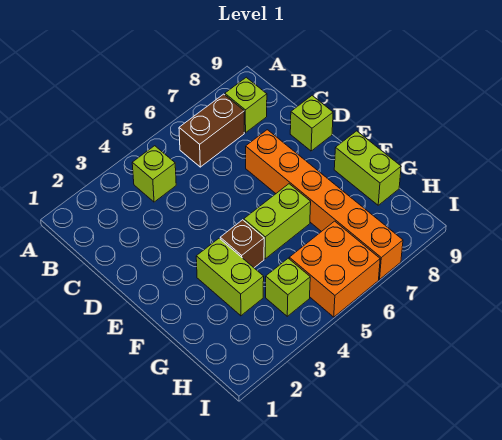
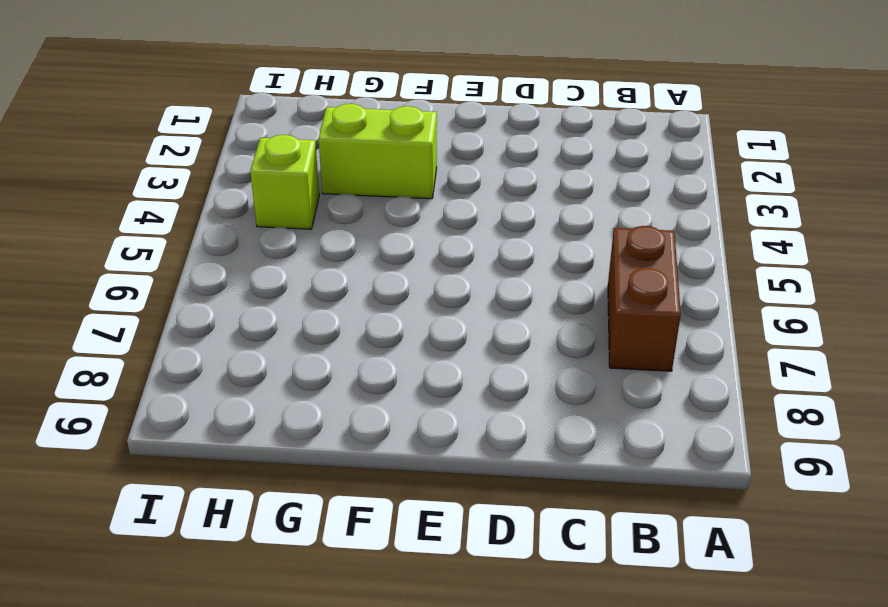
none -> lime 1x1 brick [132,146,176,202]
none -> lime 1x1 brick [225,77,267,133]

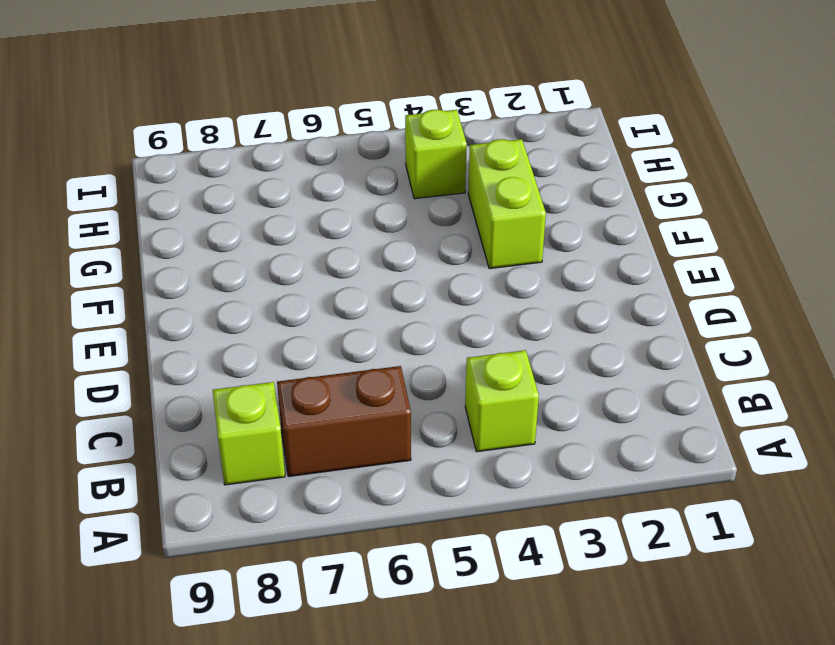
none -> orange 1x6 brick [246,130,403,279]
none -> lime 1x1 brick [290,96,333,151]

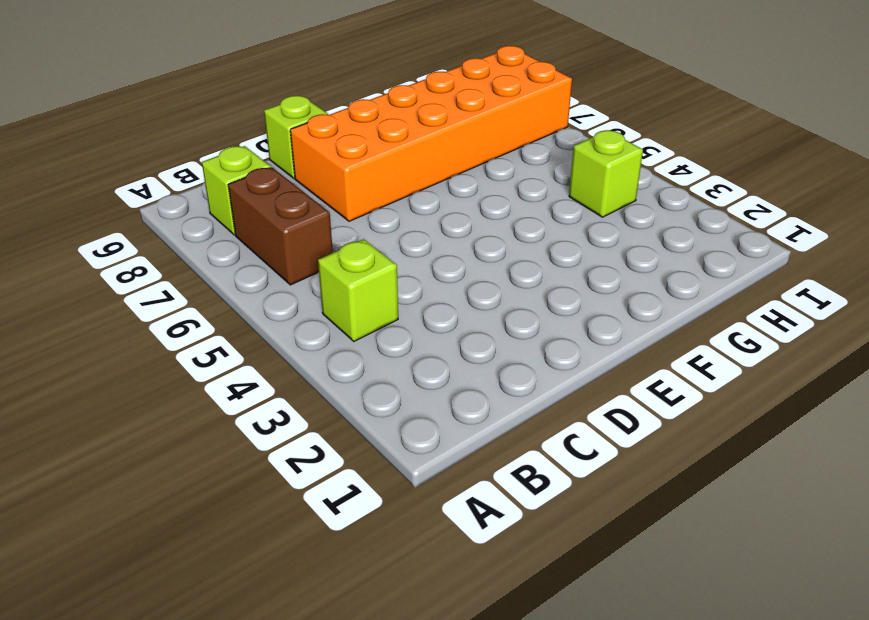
orange 2x6 brick [290,46,572,221] -> orange 1x6 brick [246,130,403,279]
none -> lime 1x2 brick [196,238,264,316]
none -> brown 1x1 brick [220,220,264,268]

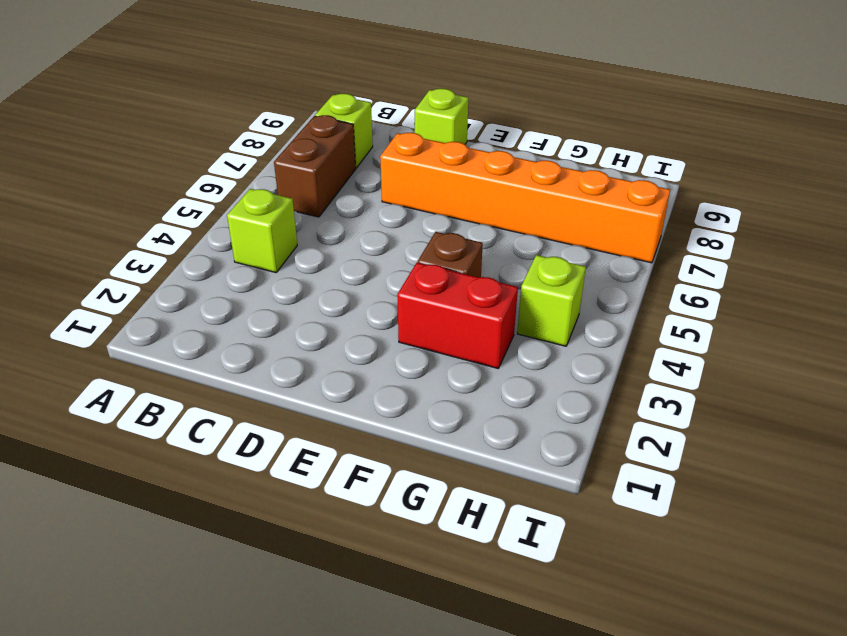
red 1x2 brick [397,263,518,369] -> lime 1x2 brick [196,238,264,316]
none -> lime 1x2 brick [244,184,311,259]
none -> lime 1x2 brick [334,131,401,205]

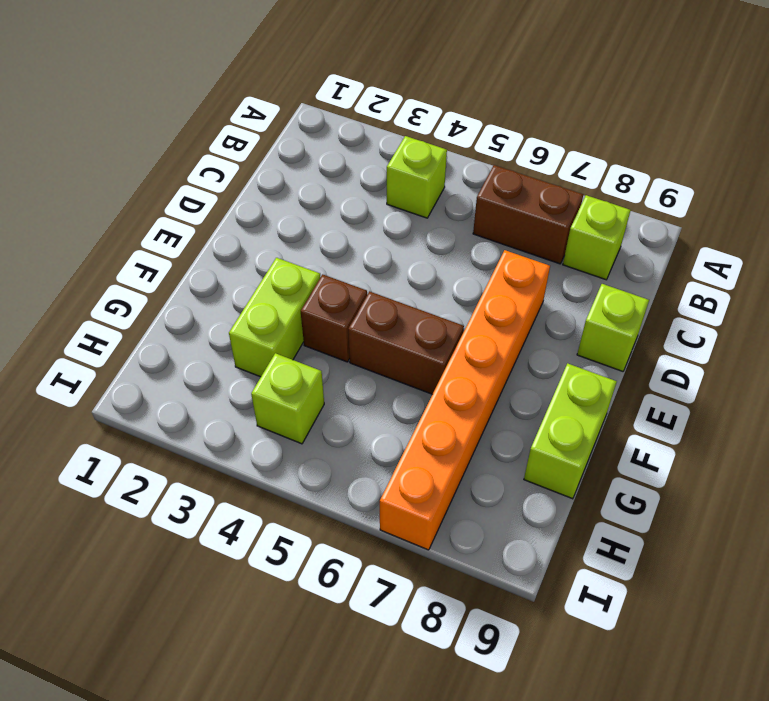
brown 1x2 brick [348,291,464,394] -> lime 1x2 brick [244,184,311,259]
none -> orange 2x2 brick [289,221,380,317]

